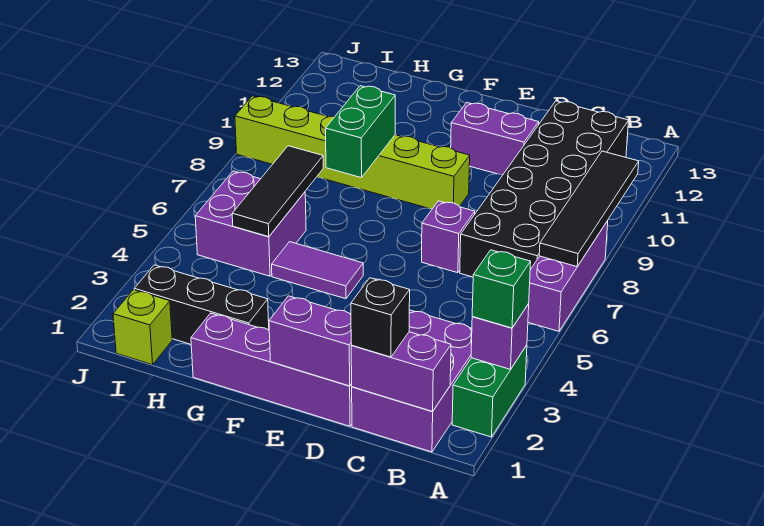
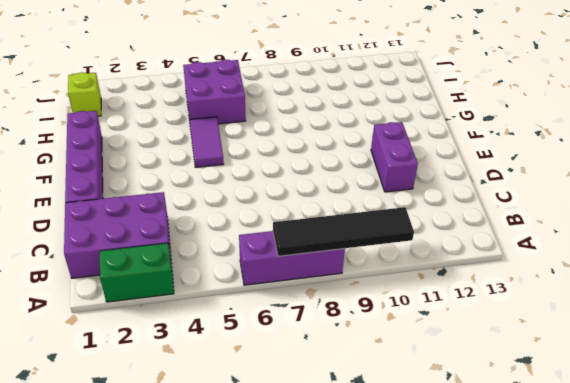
none -> black 2x6 brick [460,101,629,277]
none -> purple 1x1 brick [422,201,475,273]
none -> lime 1x6 brick [235,96,470,209]

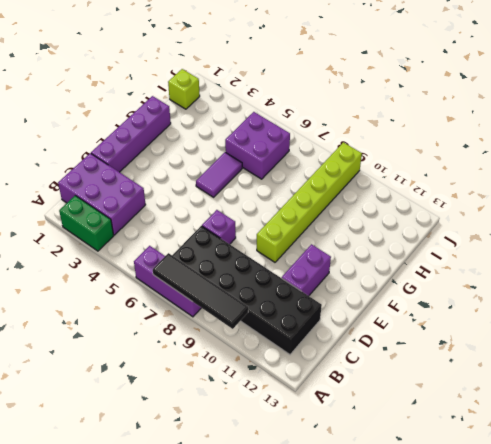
none -> black 1x3 brick [134,265,269,344]
none -> purple 1x1 brick [471,304,529,369]
none -> purple 1x2 brick [351,332,451,412]

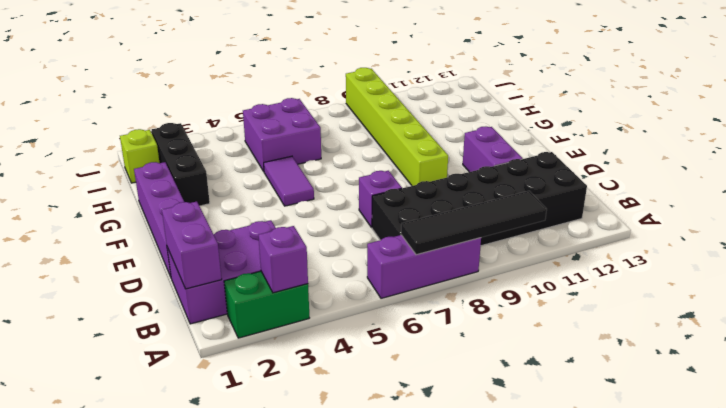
none -> purple 1x2 brick [269,296,352,386]
none -> green 1x2 brick [325,86,395,178]
none -> black 1x3 tile [232,146,323,237]

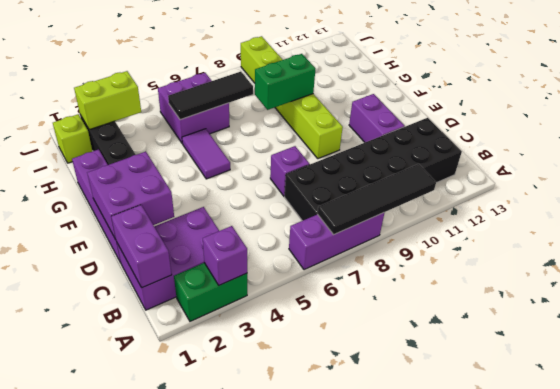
purple 2x2 brick [87,152,174,239] -> purple 1x2 brick [269,296,352,386]
lime 1x2 brick [74,71,141,130] -> none
none -> green 1x1 brick [472,250,531,328]
none -> black 1x1 brick [351,278,410,357]

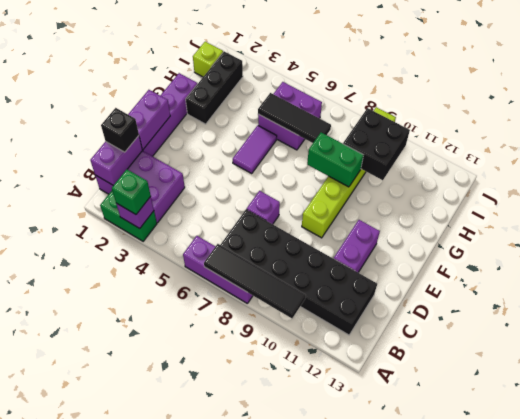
black 2x2 brick [343,108,410,180] -> none

